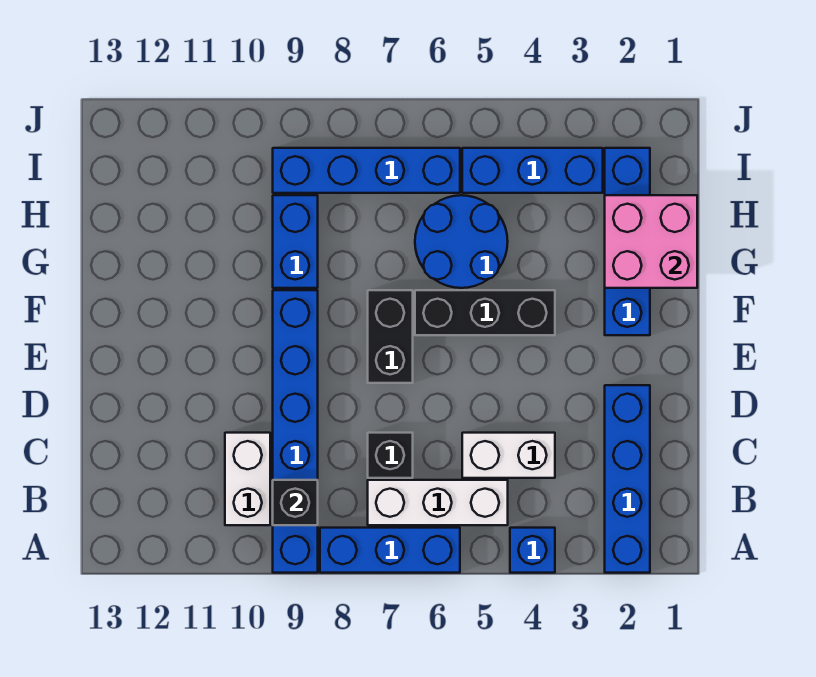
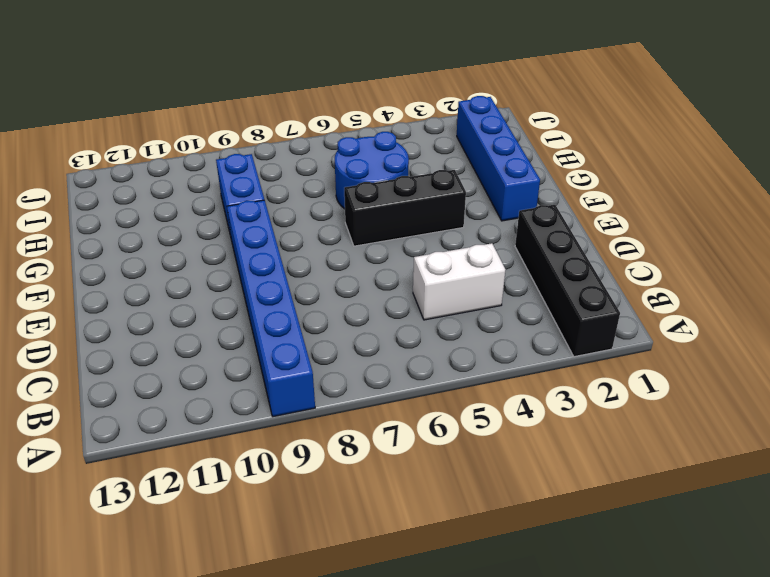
black 1x4 brick [515,205,620,357] -> blue 1x4 brick [605,385,650,573]
none -> blue 1x1 brick [510,528,555,573]
none -> blue 1x3 brick [320,528,460,573]
none -> white 1x3 brick [368,480,508,525]

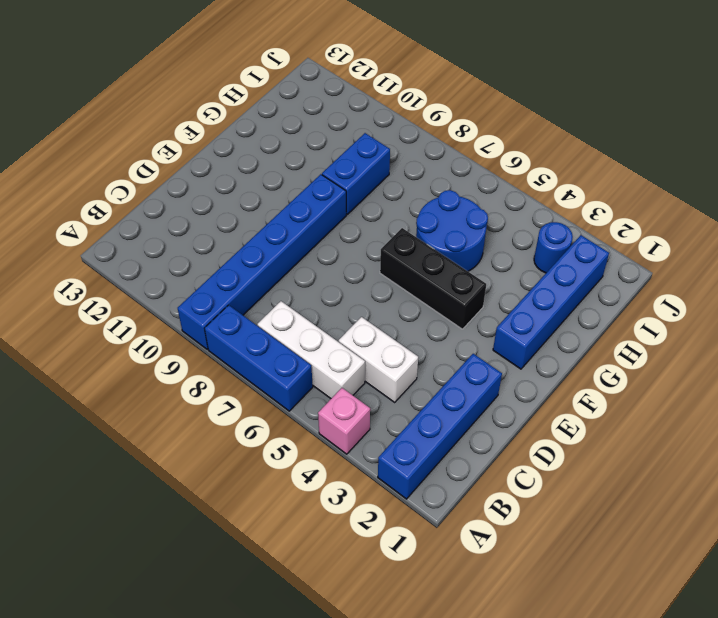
pink 1x1 brick [318,388,370,454] -> blue 1x1 brick [510,528,555,573]
blue 1x1 round brick [534,222,573,273] -> blue 1x3 brick [462,148,603,193]
none -> white 1x2 brick [225,433,270,525]
none -> black 1x1 brick [368,433,413,478]
none -> black 1x2 brick [368,290,413,383]

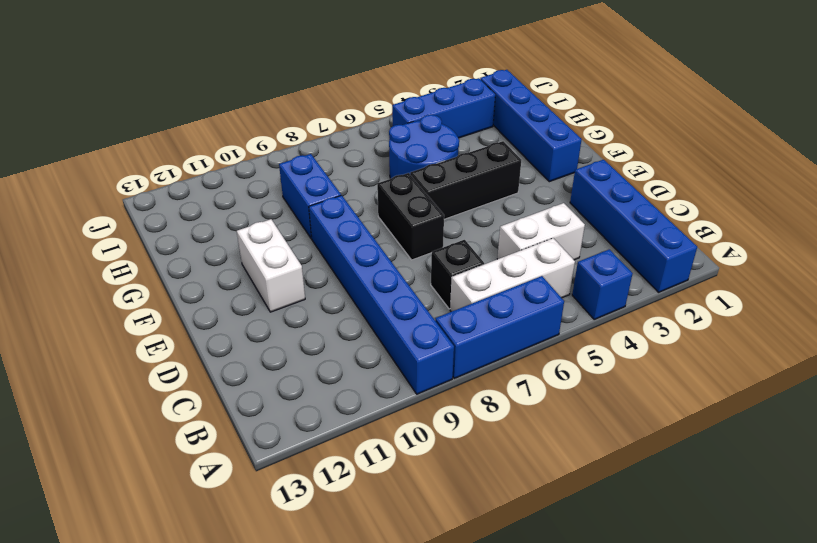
white 1x2 brick [237,219,305,312] -> white 1x2 brick moved to [225,433,270,525]
none -> blue 1x4 brick [273,148,460,193]
none -> black 1x1 brick [273,480,318,525]
none -> pink 2x2 brick [605,195,697,288]

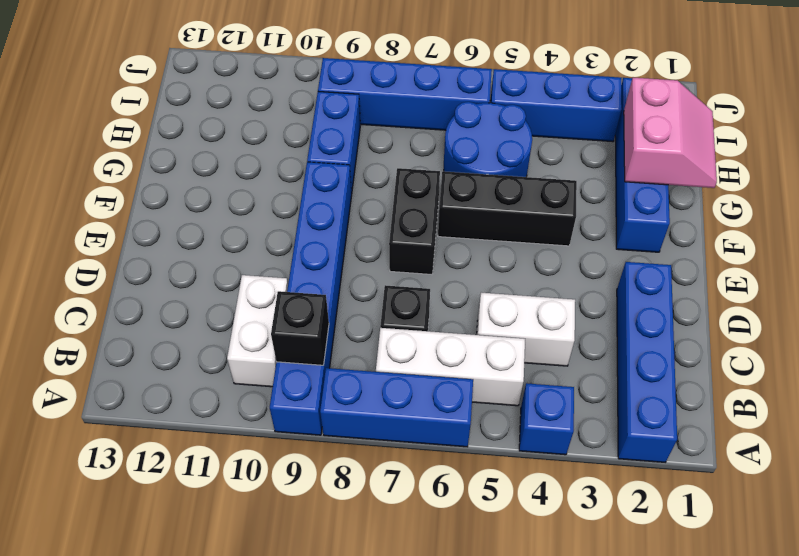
pink 2x2 slope [624,78,717,188] -> pink 2x2 brick [605,195,697,288]

